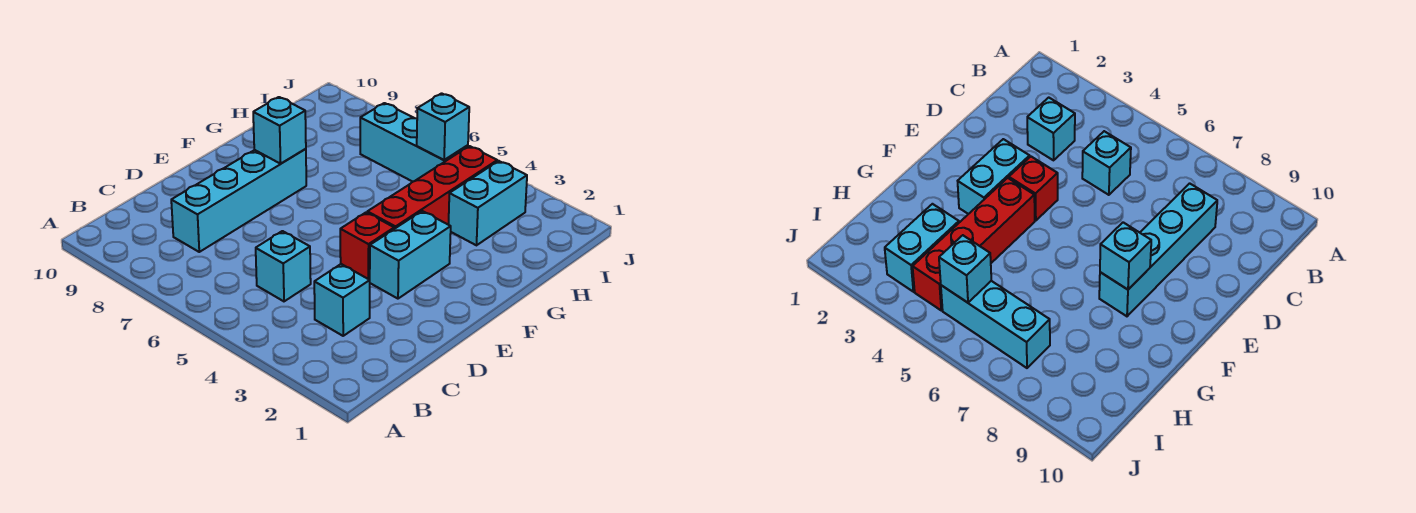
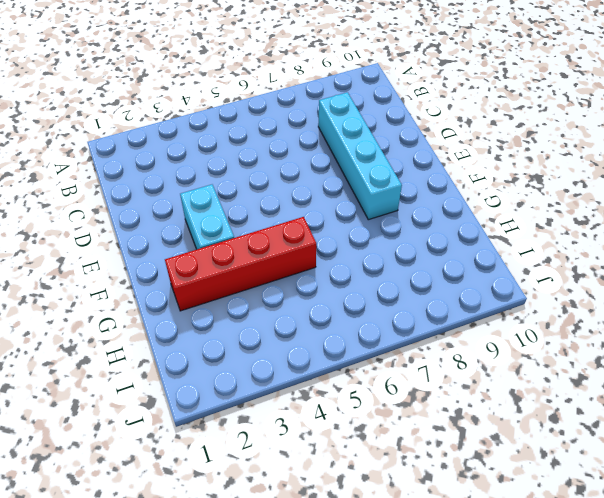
red 1x4 brick [165,217,316,311] -> red 1x4 brick turned to [367,146,497,229]
none -> cyan 1x1 brick [314,264,370,336]
none -> cyan 1x1 brick [256,231,311,301]

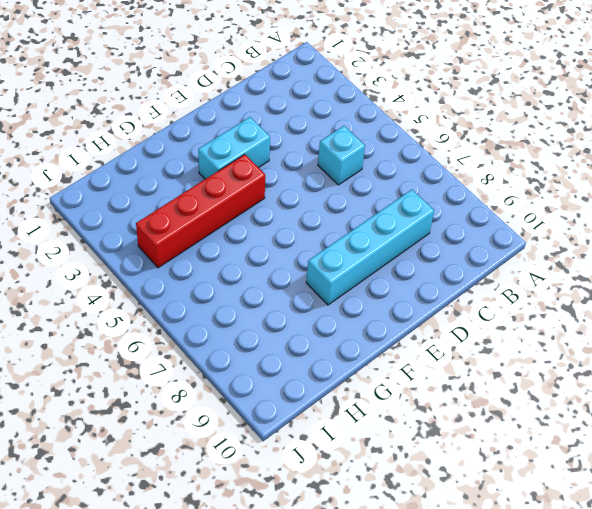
none -> cyan 1x1 brick [314,264,370,336]
none -> red 1x1 brick [340,212,394,280]

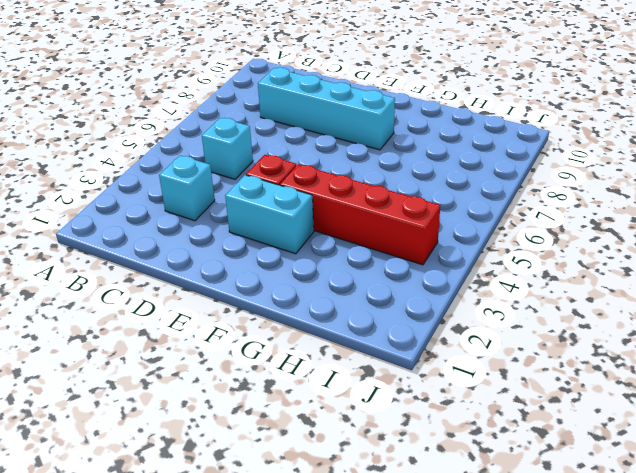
none -> cyan 1x2 brick [449,161,527,245]
none -> cyan 1x3 brick [360,103,468,182]

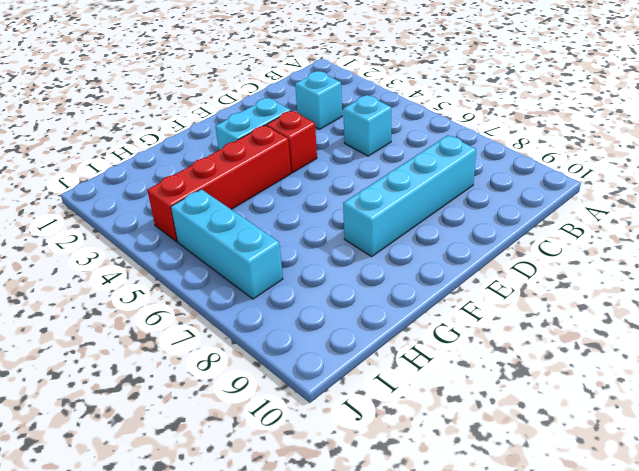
none -> cyan 1x2 brick [449,161,527,245]
none -> cyan 1x1 brick [253,97,306,164]

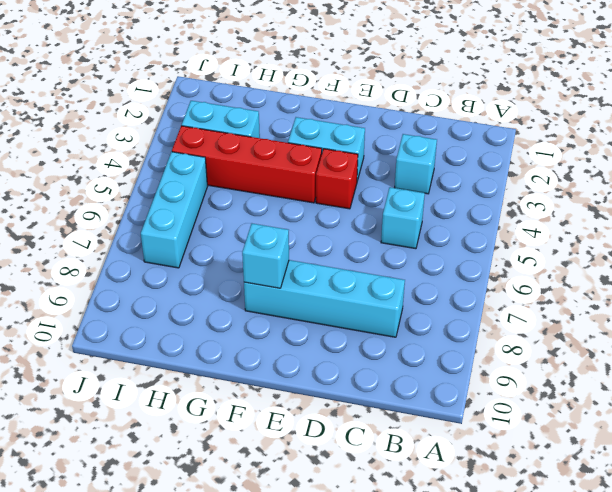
none -> cyan 1x1 brick [417,93,469,160]

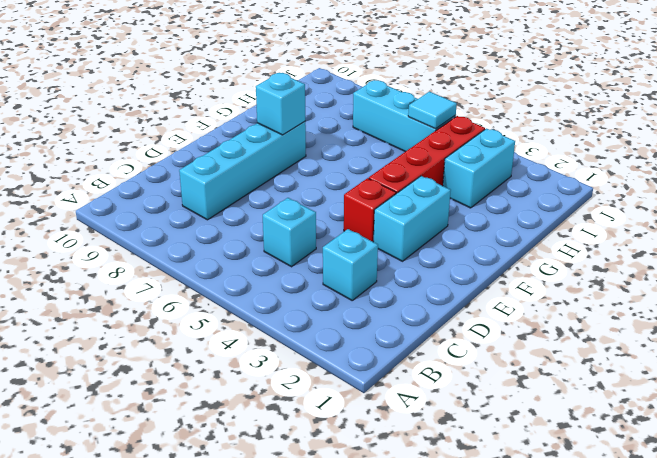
cyan 1x1 tile [408,92,457,129] -> cyan 1x1 brick [417,93,469,160]

